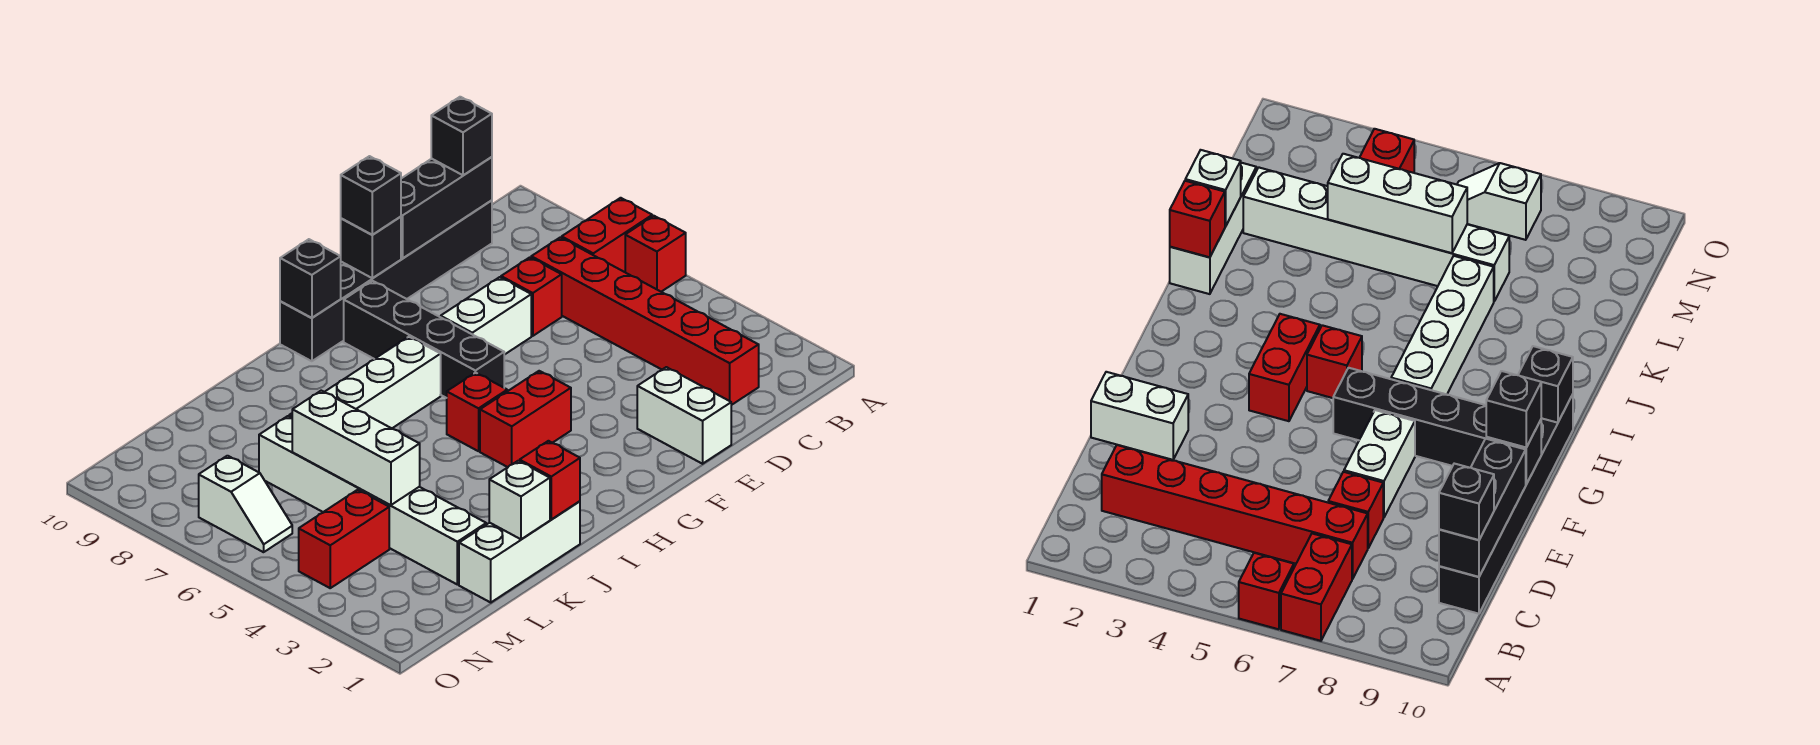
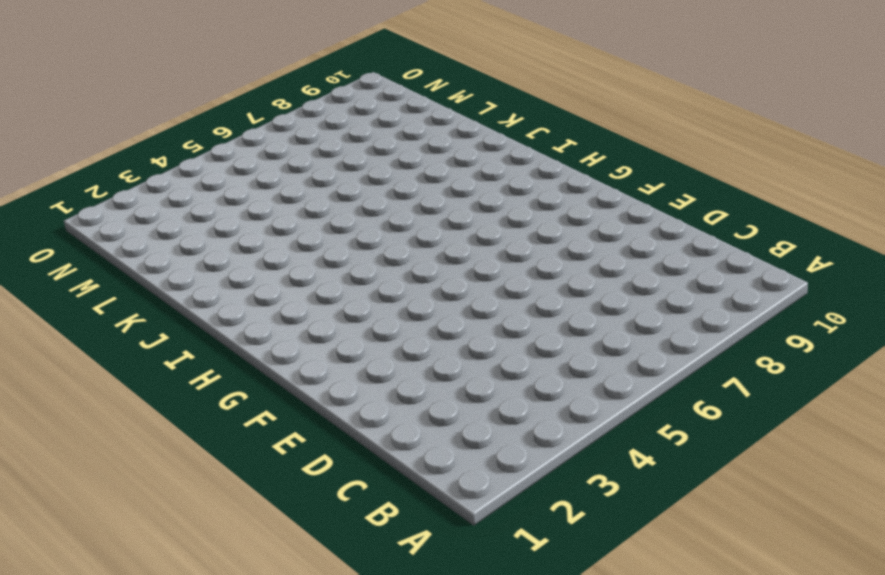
none -> red 1x1 brick [625,216,686,292]
none -> red 1x2 brick [562,198,652,272]
none -> red 1x6 brick [531,238,759,405]

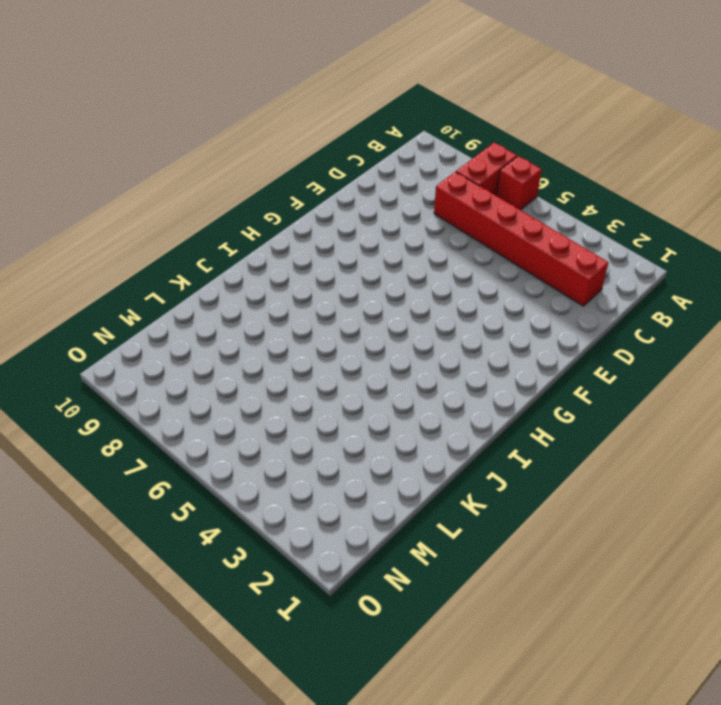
none -> black 1x6 brick [280,200,492,361]
none -> red 1x1 brick [501,257,562,336]
none -> white 1x2 brick [637,367,731,464]

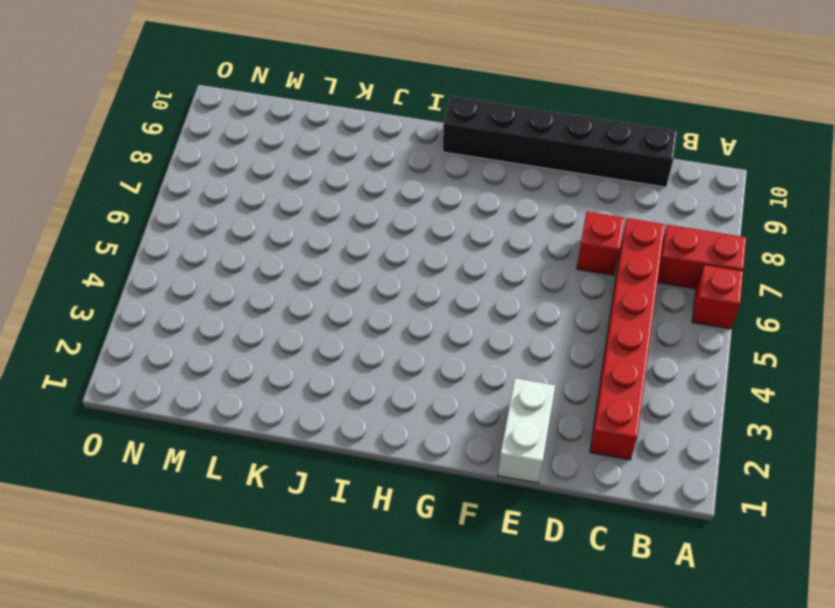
none -> white 1x2 brick [441,277,531,355]
none -> red 1x2 brick [480,371,571,467]
none -> black 1x4 brick [344,281,504,398]

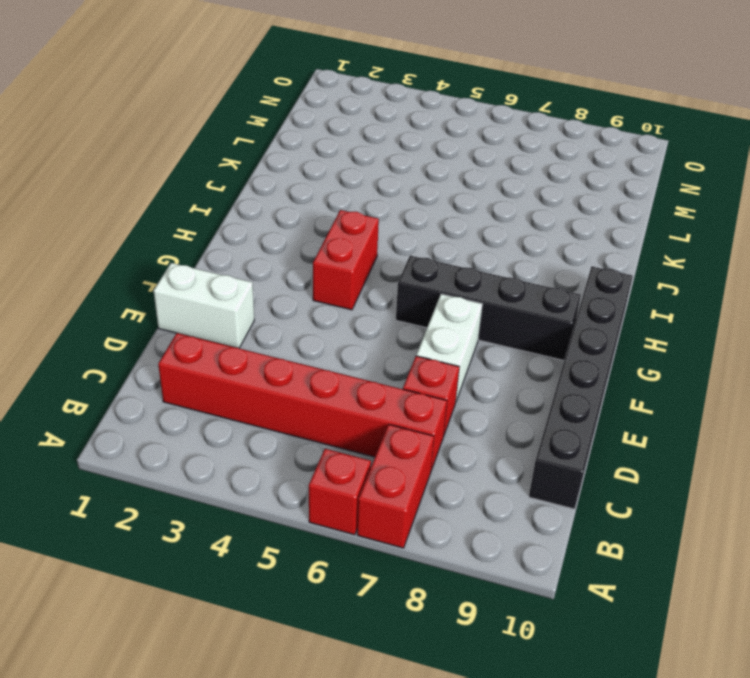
none -> red 1x1 brick [447,373,507,451]
none -> white 1x4 brick [289,337,441,428]
none -> white 1x3 brick [459,501,580,602]

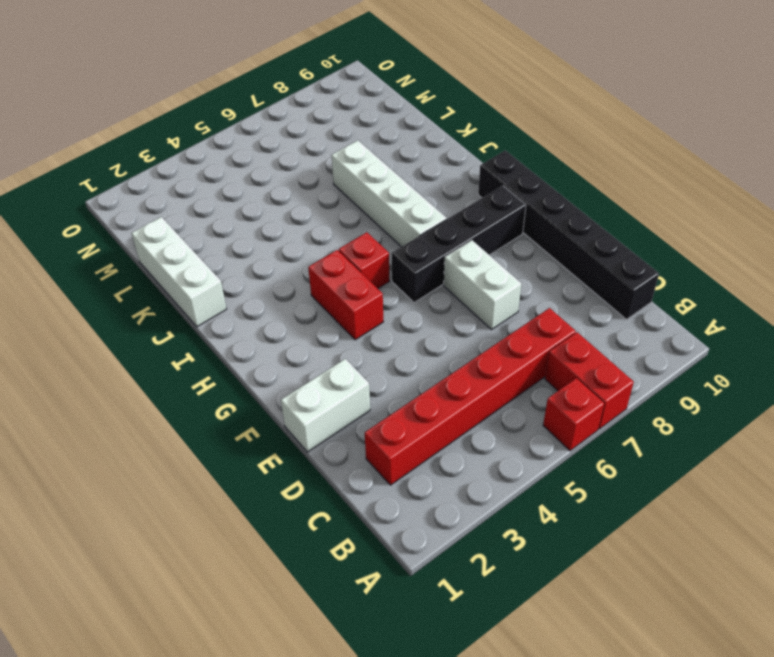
none -> red 1x1 brick [501,257,562,336]
none -> white 1x6 brick [259,416,486,585]
none -> red 1x2 brick [299,490,389,588]

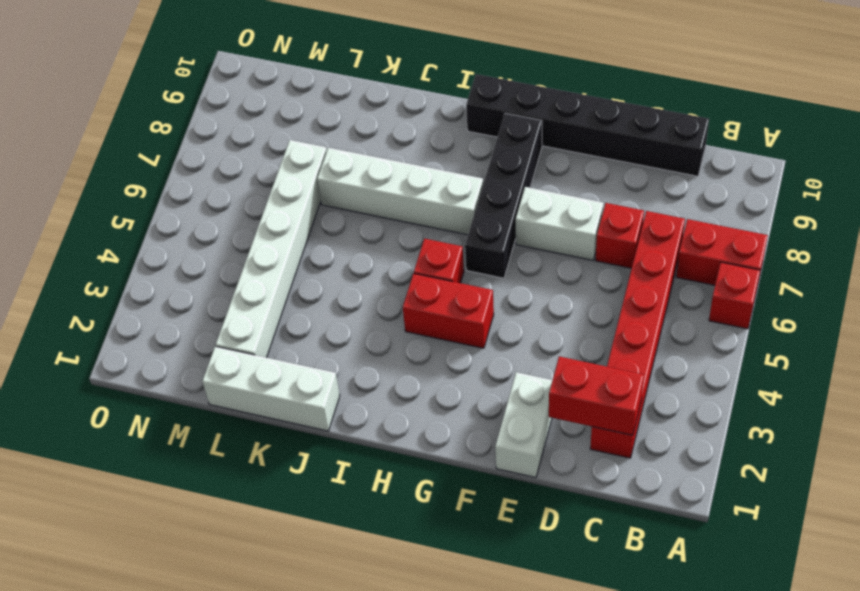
red 1x2 brick [549,357,644,435] -> red 1x2 brick moved to [299,490,389,588]
none -> white 1x2 slope [199,456,292,552]
none -> black 1x3 brick [401,157,492,258]
none -> black 1x1 brick [341,217,401,278]

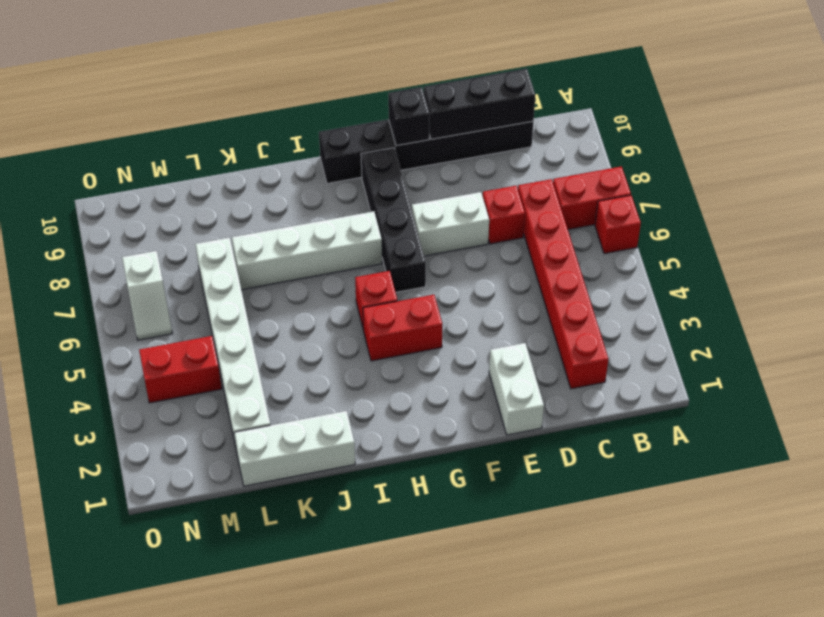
none -> black 1x1 brick [280,239,341,318]
none -> red 1x1 brick [520,441,580,520]
none -> white 1x1 brick [489,461,550,539]

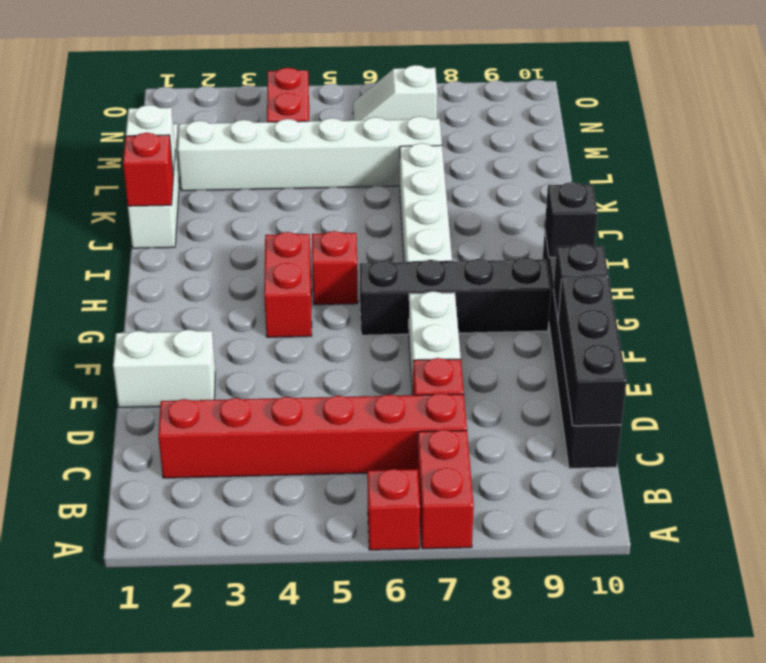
none -> white 1x3 brick [292,391,420,505]
none -> black 1x1 brick [431,97,492,175]
none -> black 1x1 brick [341,156,401,235]

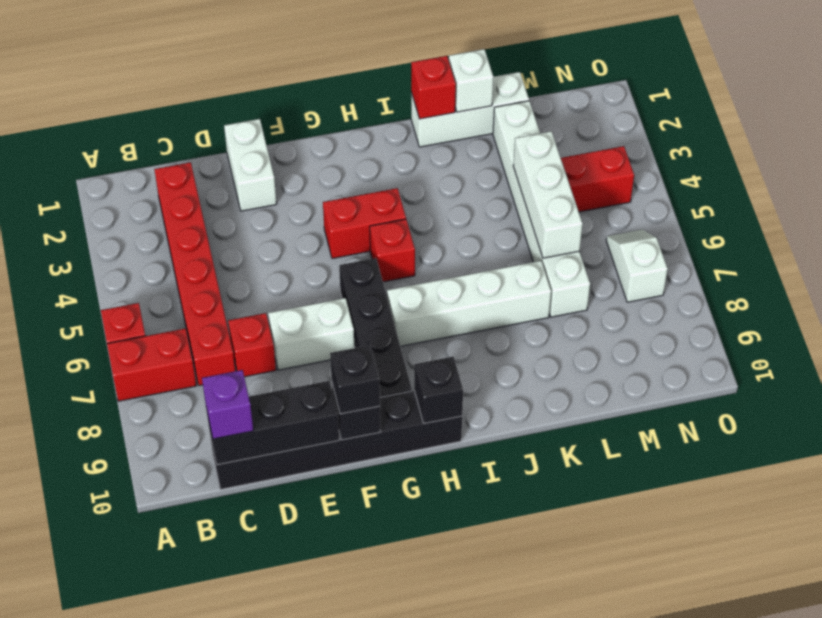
purple 1x1 brick [202,370,253,439] -> black 1x1 brick [431,97,492,175]

